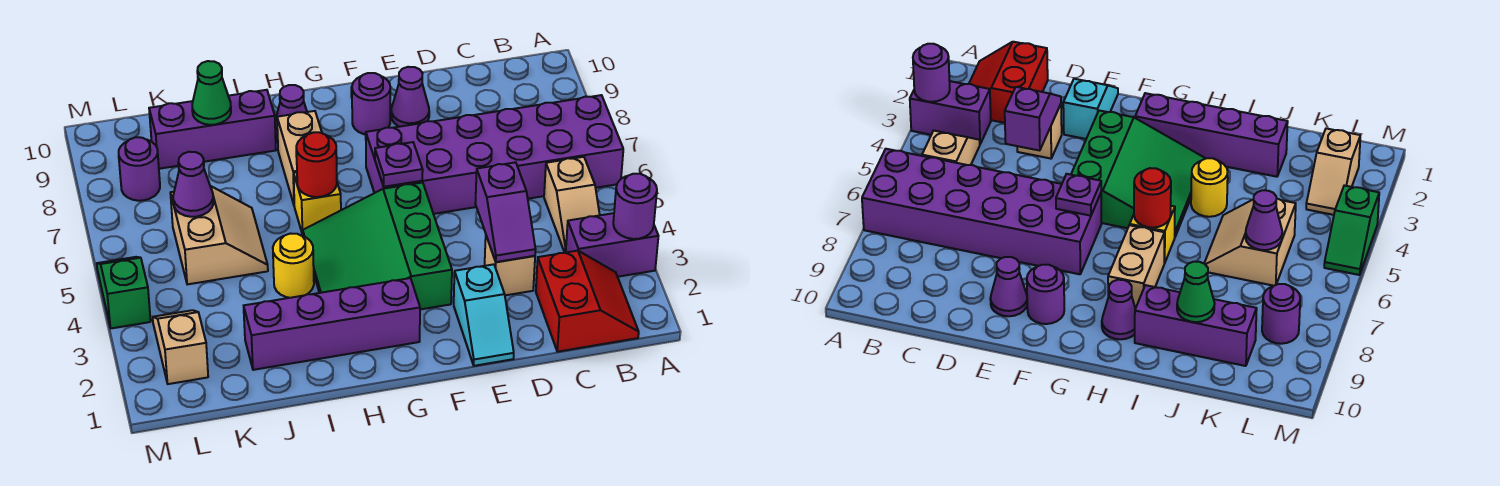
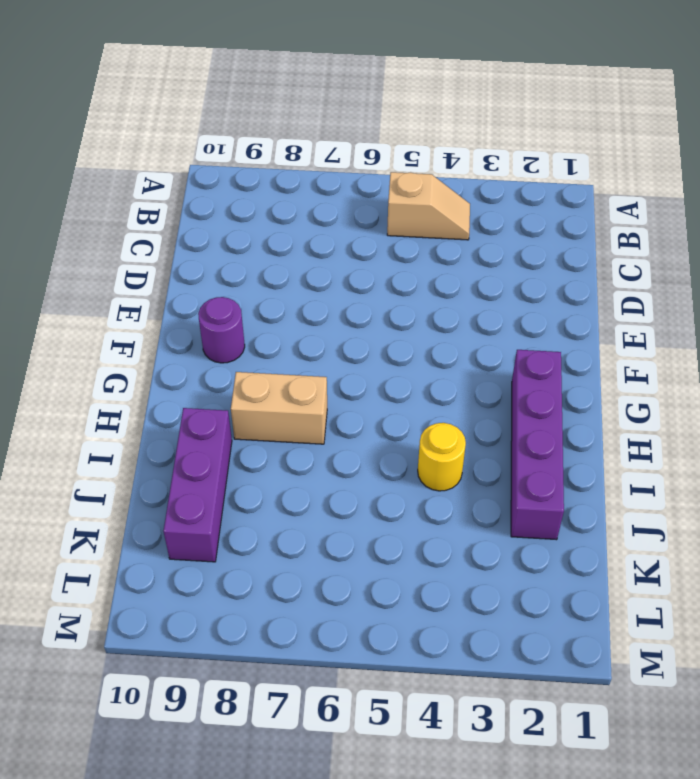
none -> purple 1x2 brick [566,213,658,277]
none -> purple 2x6 brick [366,95,623,214]
none -> red 2x2 slope [536,251,639,352]

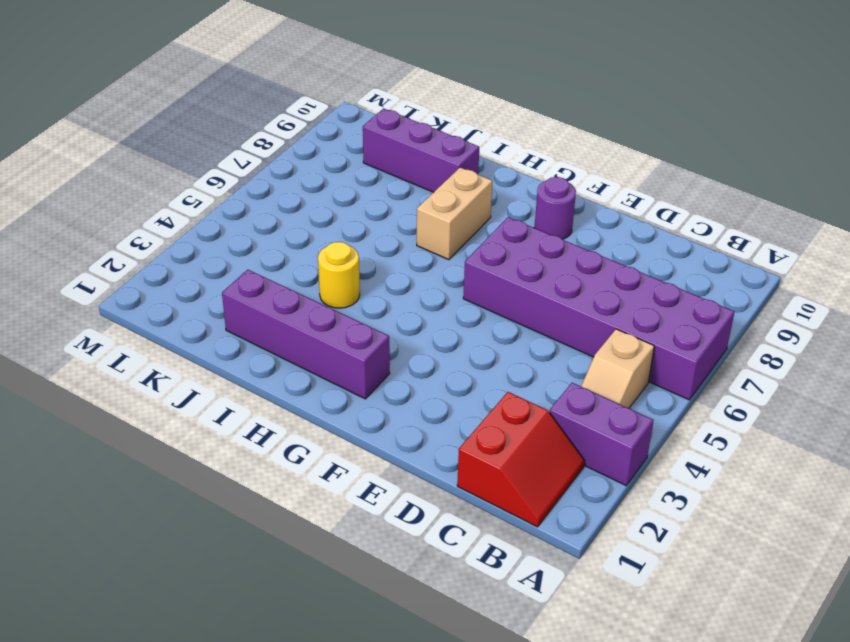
none -> tan 1x1 brick [485,236,535,295]
none -> cyan 1x2 slope [454,264,514,366]
none -> purple 1x1 cone [391,67,429,127]

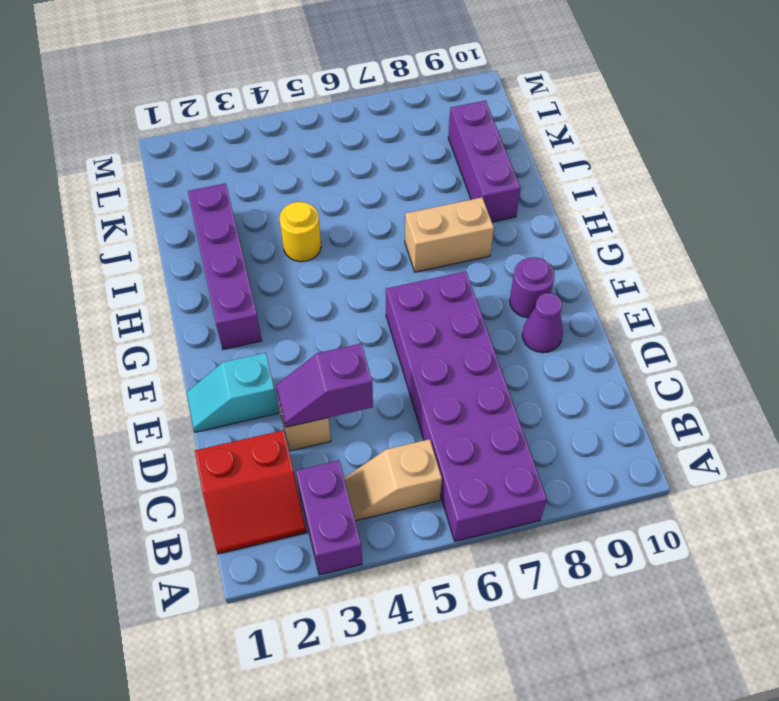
none -> green 3x3 slope [303,182,452,309]
none -> yellow 1x1 brick [294,172,341,235]
none -> purple 1x1 cone [275,85,307,142]

